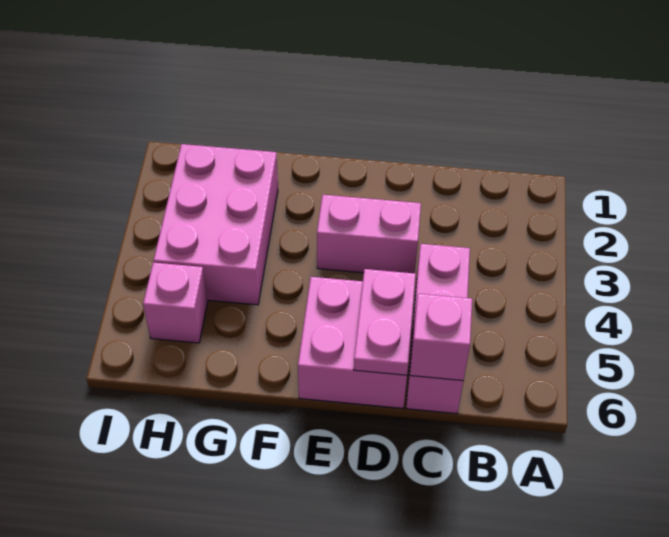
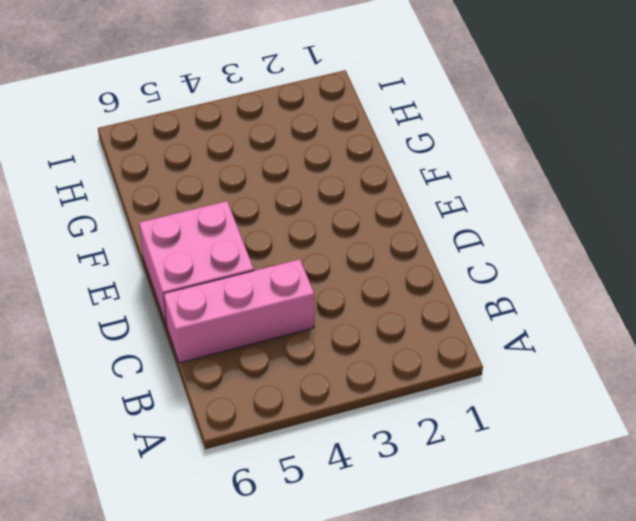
none -> pink 1x2 brick [317,195,421,273]
none -> pink 2x3 brick [154,144,278,305]

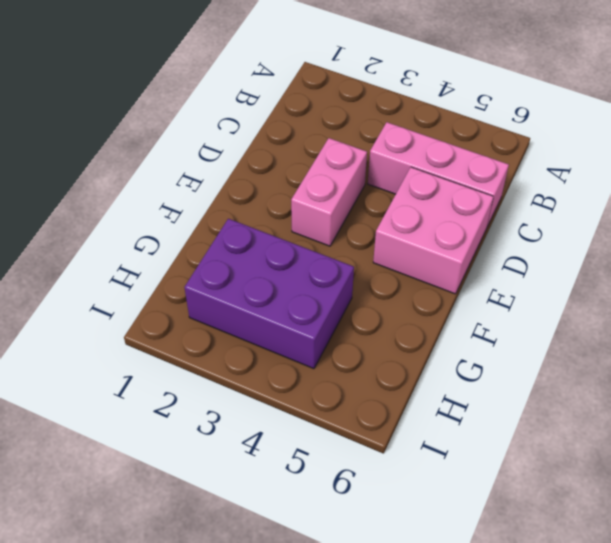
purple 2x3 brick [184,219,354,369] -> pink 2x3 brick [154,144,278,305]
none -> pink 1x1 brick [143,262,208,343]
none -> pink 1x1 brick [410,294,472,381]

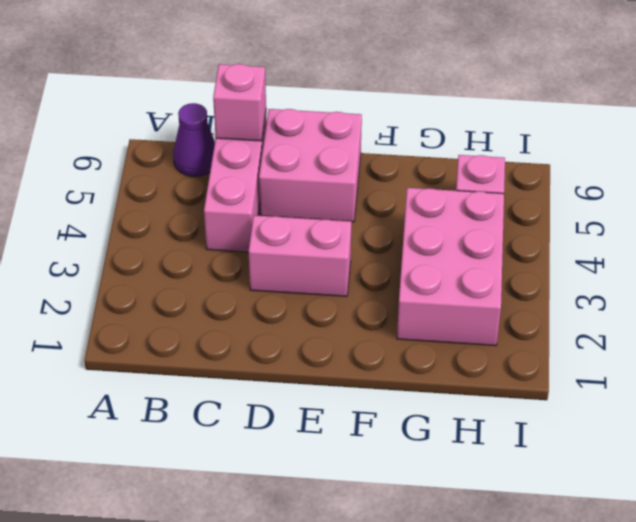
purple 1x1 cone [173,103,215,176] -> none
none -> pink 1x2 plate [354,269,416,375]

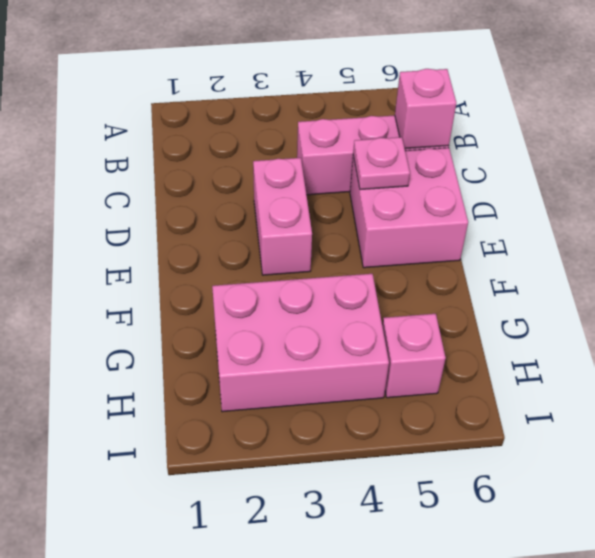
pink 1x1 plate [353,137,410,190] -> pink 1x2 plate [354,269,416,375]

